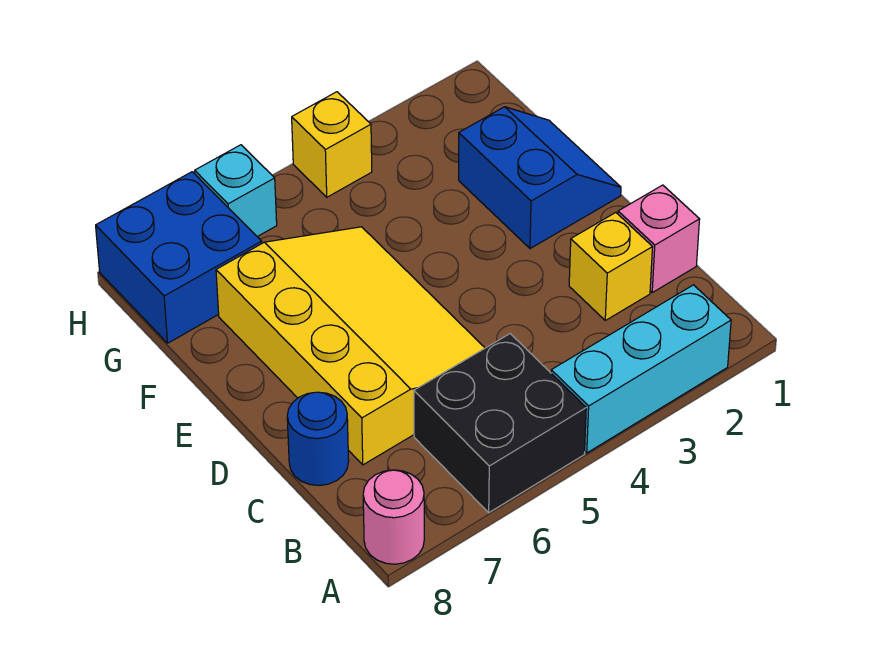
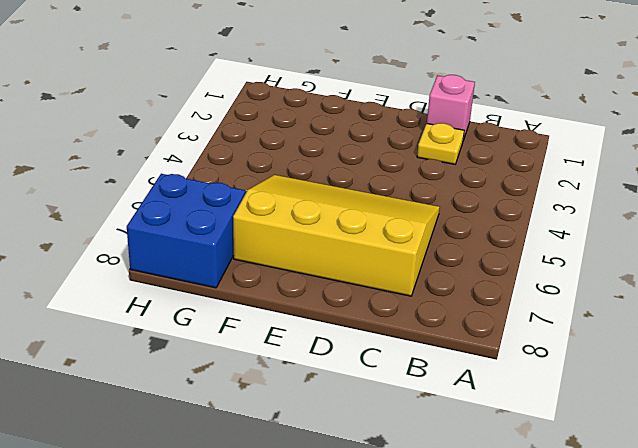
yellow 1x1 plate [417,123,464,164] -> yellow 1x1 brick [569,213,653,320]
none -> cyan 1x3 brick [551,285,731,453]
none -> black 2x2 brick [414,334,586,513]

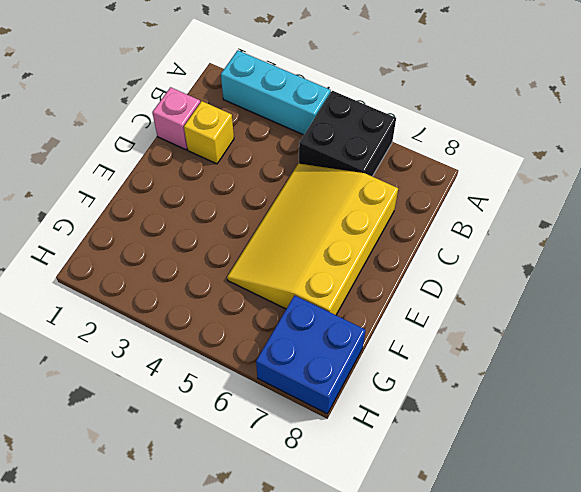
none -> pink 1x1 round brick [363,470,424,564]
none -> blue 1x1 round brick [287,392,349,485]

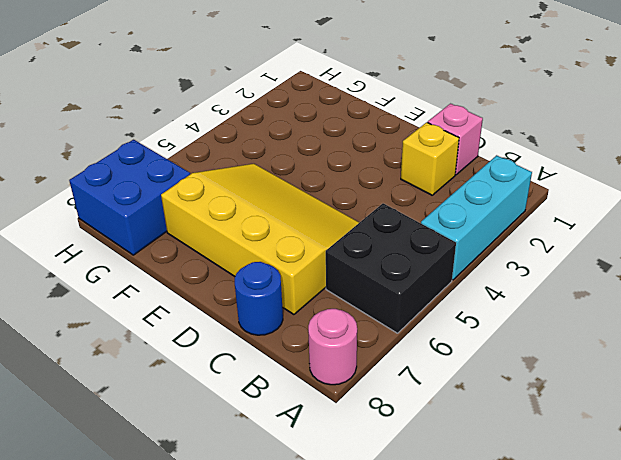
none -> blue 2x2 slope [459,107,621,249]
none -> yellow 1x1 brick [292,92,372,197]

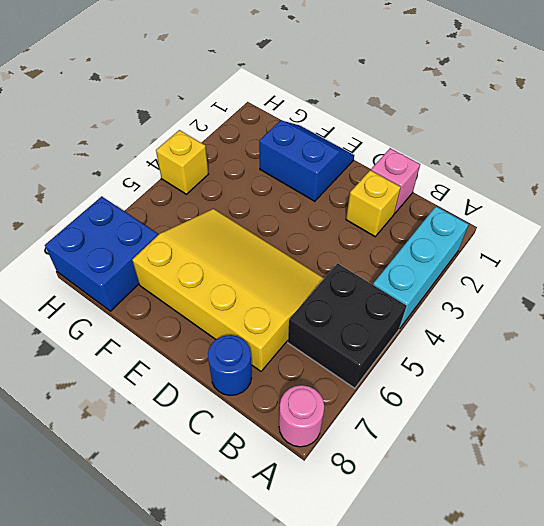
none -> cyan 1x1 brick [195,145,277,237]

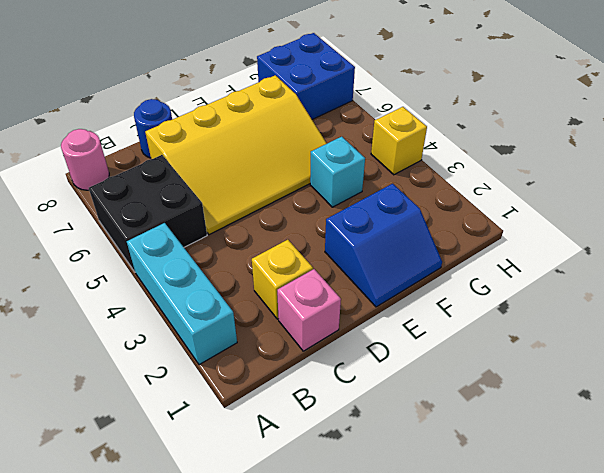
cyan 1x1 brick [310,137,365,207] -> cyan 1x1 brick moved to [195,145,277,237]

